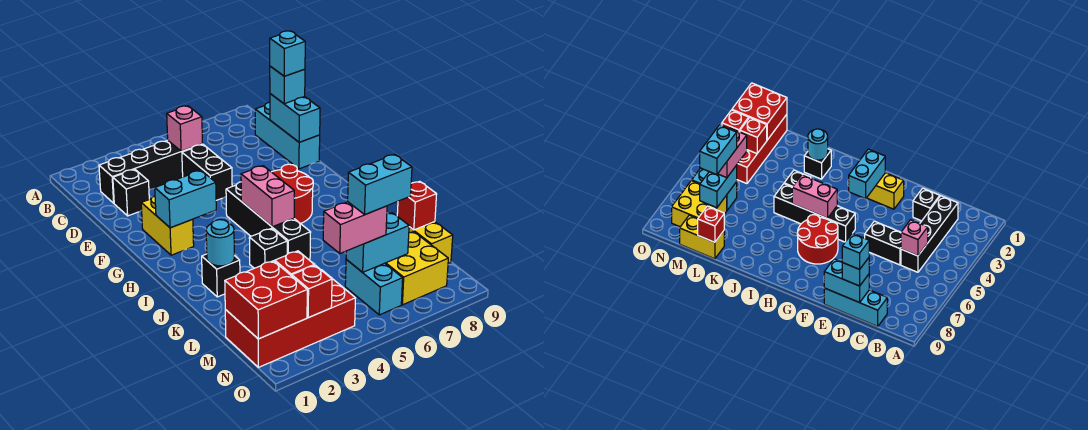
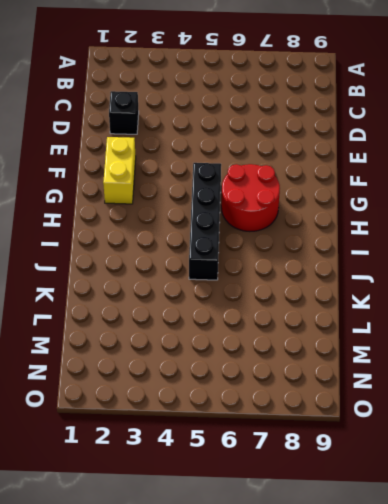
none -> black 1x4 brick [99,140,203,203]
none -> cyan 1x3 brick [255,102,320,169]
none -> black 1x2 brick [182,145,232,200]

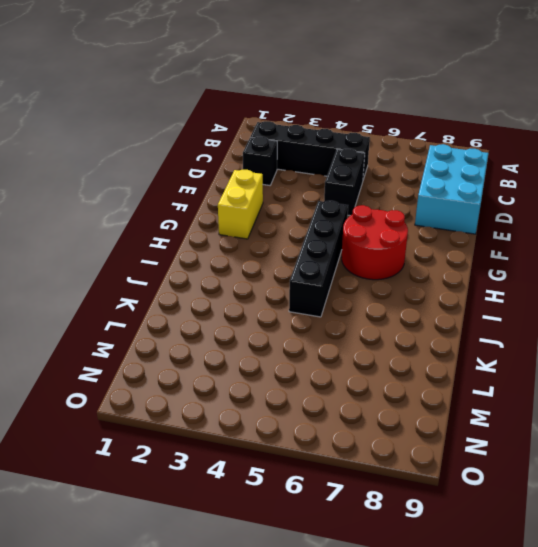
cyan 2x3 brick [415,144,489,234] -> cyan 1x3 brick [255,102,320,169]
none -> black 1x1 brick [202,254,240,297]
none -> black 1x1 brick [249,228,287,268]
none -> yellow 1x2 brick [409,222,453,263]

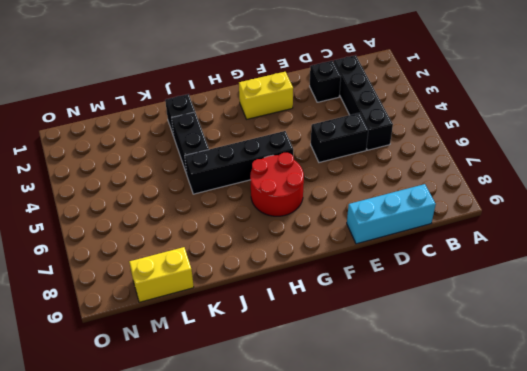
black 1x2 brick [172,112,209,174] -> black 1x1 brick [249,228,287,268]
none -> red 2x4 brick [225,270,355,367]
none -> cyan 1x2 brick [345,260,403,315]
none -> yellow 2x2 brick [385,232,448,305]

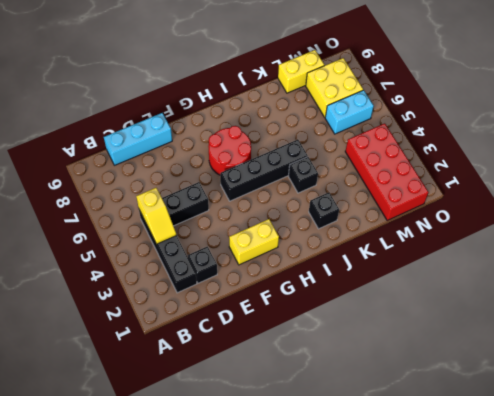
yellow 1x2 slope [136,188,176,244] -> pink 1x1 brick [167,106,203,151]
none -> cyan 1x2 brick [270,94,320,142]
none -> cyan 1x2 brick [155,171,216,228]
none -> pink 1x2 brick [241,166,294,227]

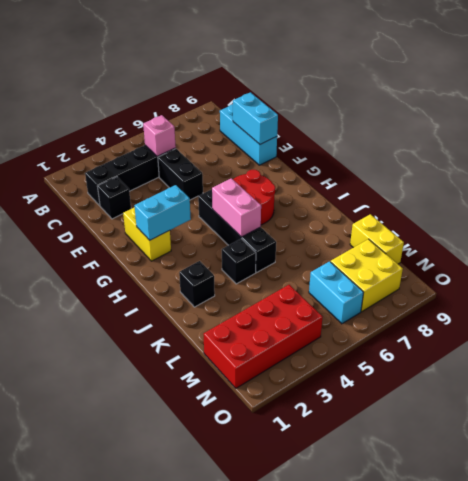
none -> cyan 1x1 round brick [206,220,234,266]
none -> red 1x1 brick [397,181,437,230]
none -> red 2x2 brick [225,261,307,339]

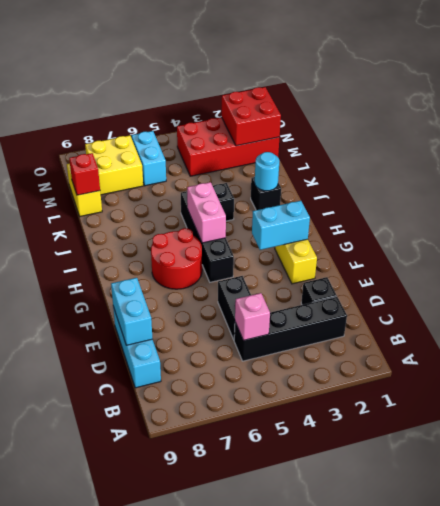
none -> red 1x1 brick [275,251,314,276]
none -> cyan 1x2 brick [346,213,409,272]
none -> red 1x1 brick [292,265,332,318]

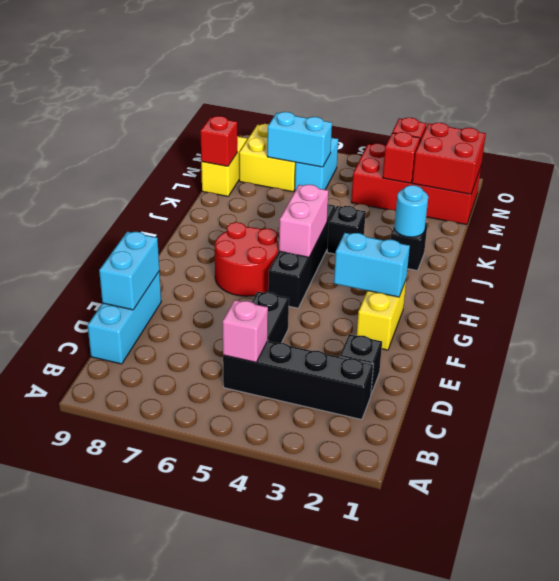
none -> cyan 1x1 brick [270,66,305,104]
none -> pink 1x2 brick [323,202,387,253]
none -> cyan 1x1 brick [270,31,305,76]

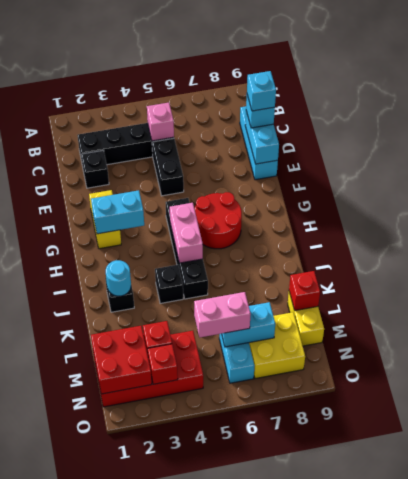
none -> cyan 1x2 brick [348,154,412,214]

